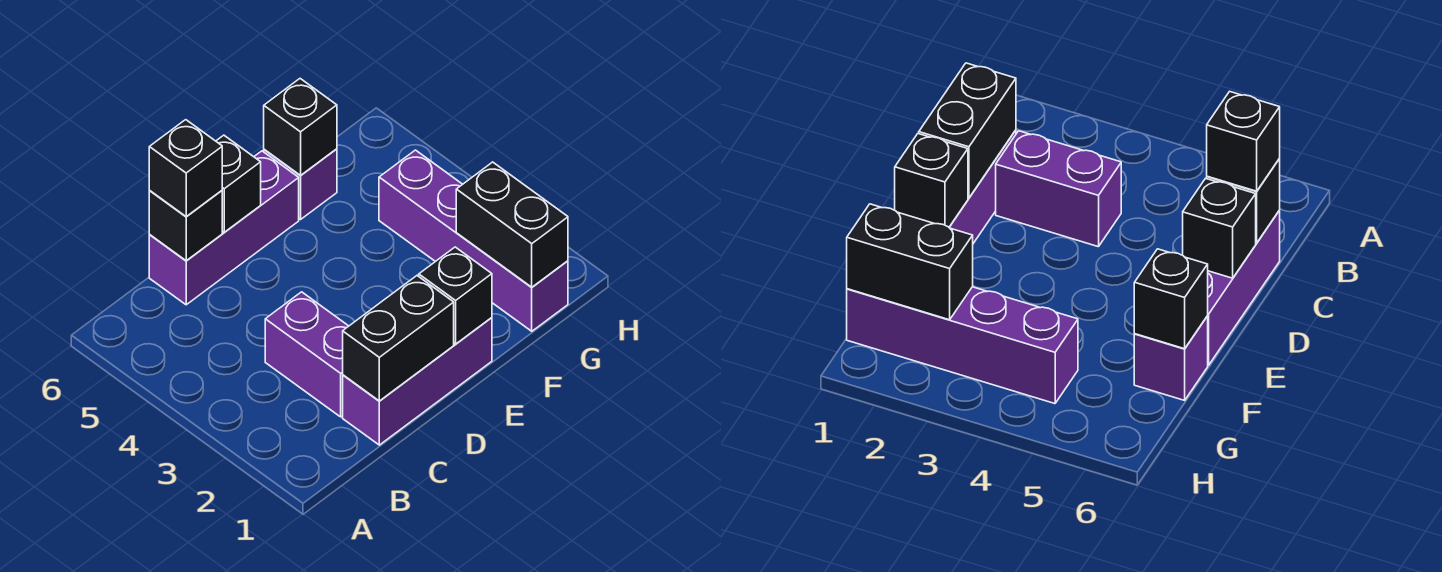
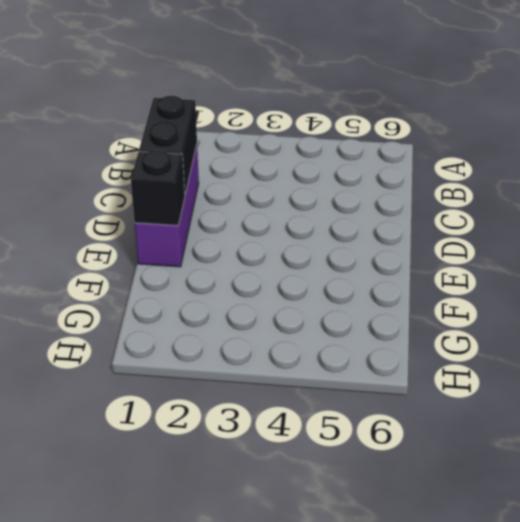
none -> purple 1x2 brick [265,292,348,417]
none -> purple 1x3 brick [149,151,299,305]
none -> purple 1x1 brick [264,149,337,219]

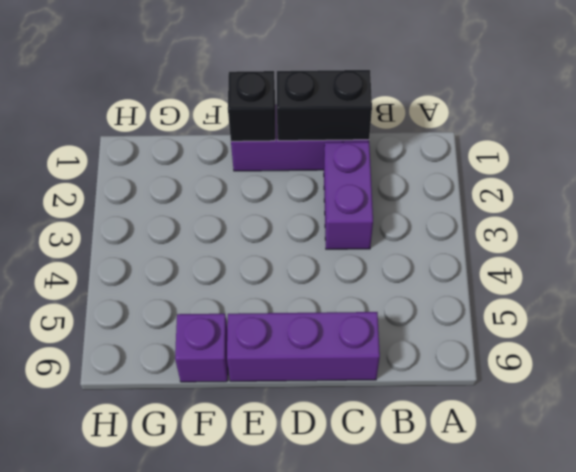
none -> purple 1x4 brick [379,150,568,331]
none -> black 1x1 brick [149,191,222,261]
none -> black 1x1 brick [216,135,261,232]

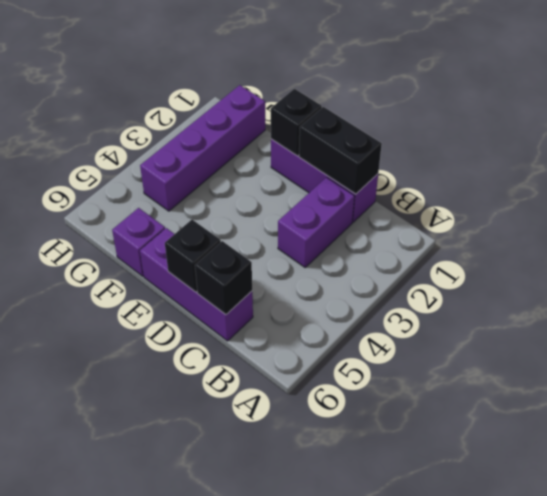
none -> black 1x1 brick [264,79,337,175]
none -> black 1x2 brick [456,162,568,287]
none -> black 1x1 brick [149,120,222,217]

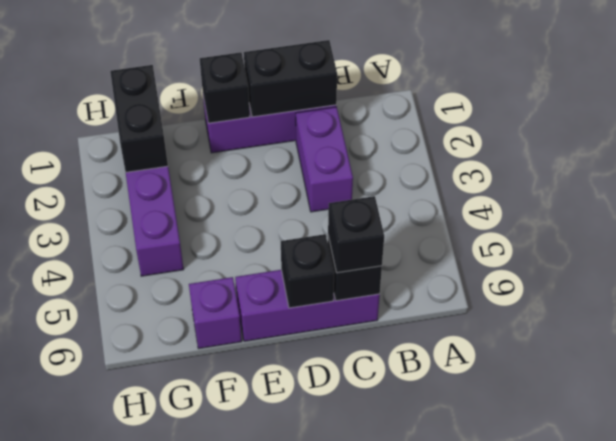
none -> black 1x1 brick [264,79,337,175]

